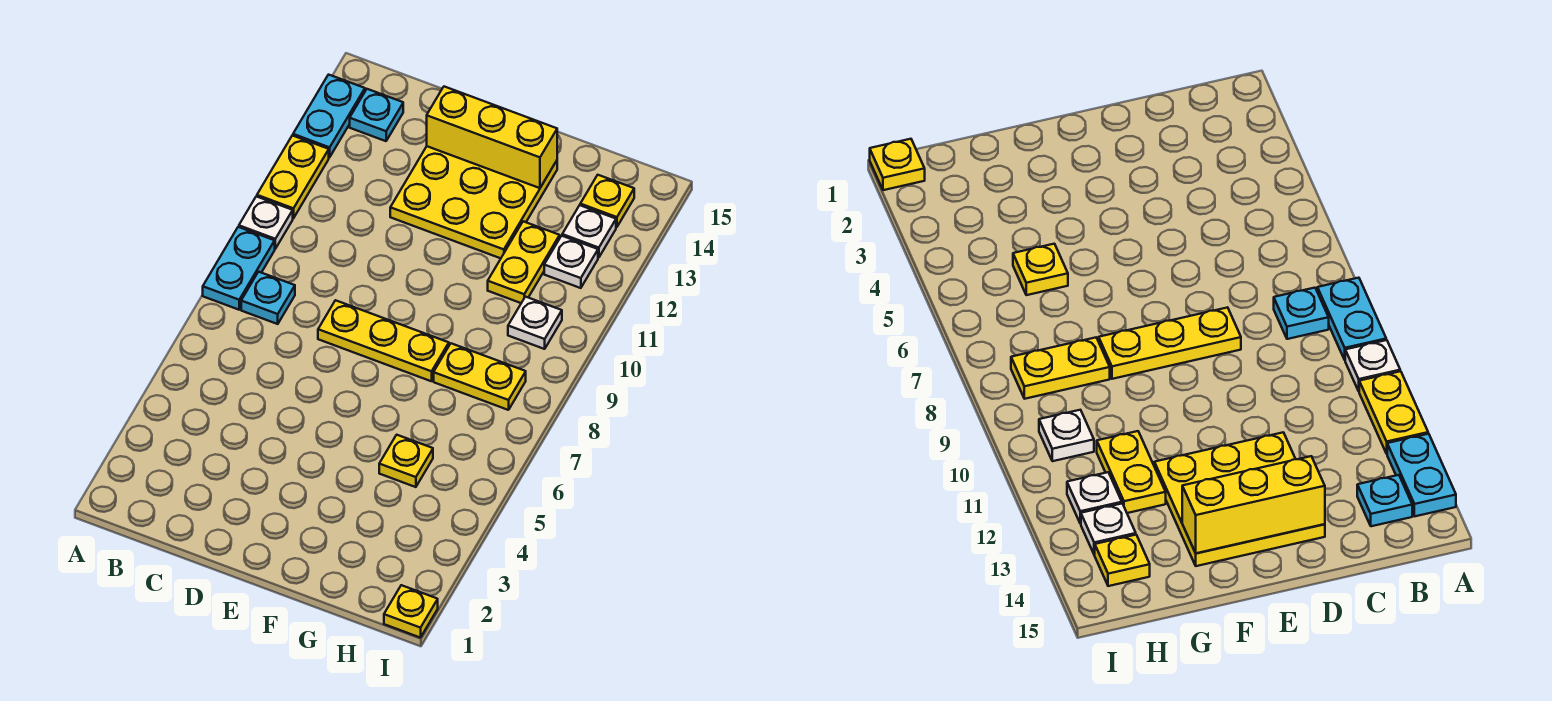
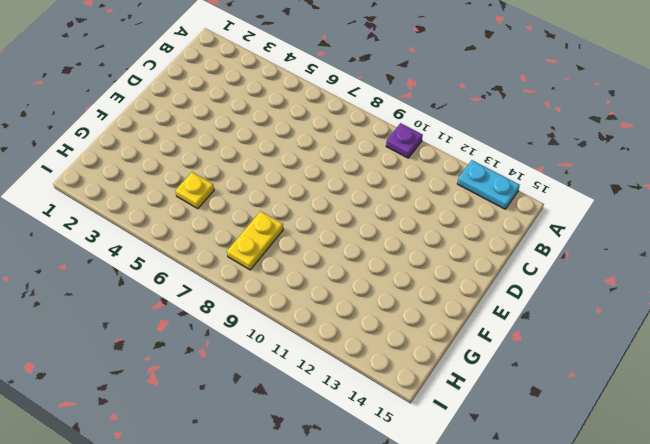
purple 1x1 plate [386,123,423,158] -> white 1x1 plate [239,196,293,249]
none -> cyan 1x2 plate [203,227,275,310]
none -> yellow 1x2 plate [257,135,329,218]
none -> cyan 1x1 plate [241,272,295,324]

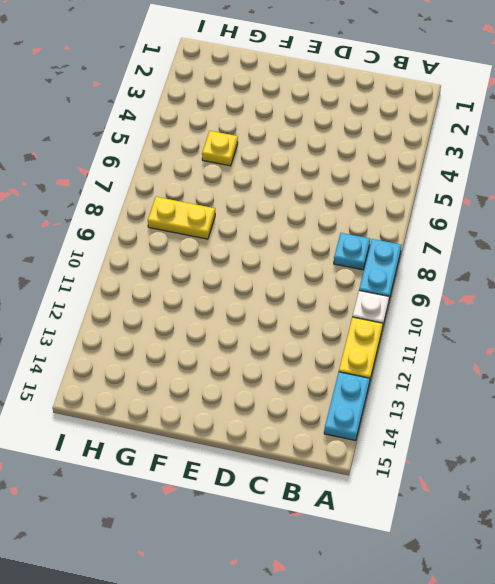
none -> cyan 1x1 plate [350,89,403,141]
none -> yellow 1x3 plate [318,300,449,381]
none -> yellow 3x3 plate [390,146,557,258]

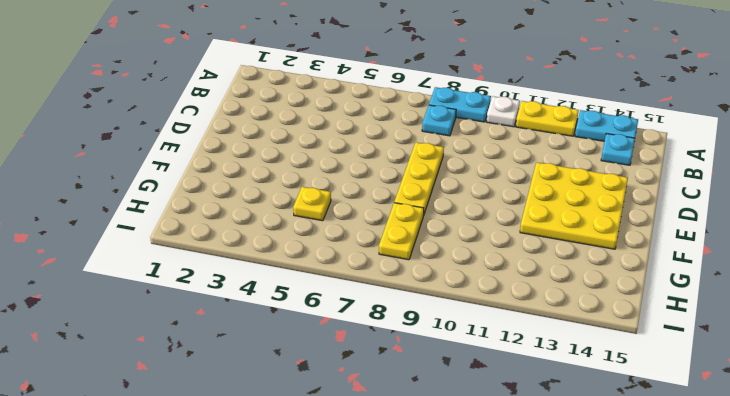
none -> yellow 1x2 plate [488,221,560,303]
none -> white 1x1 plate [508,297,562,349]
none -> white 1x1 plate [544,236,598,288]

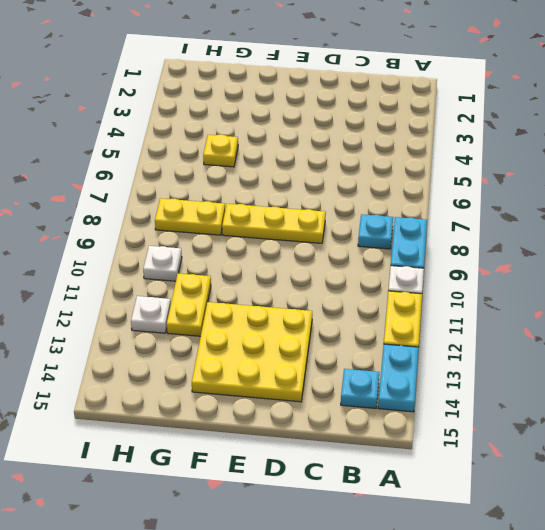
none -> white 1x1 plate [562,205,616,258]
none -> yellow 1x1 plate [580,175,634,227]
none -> yellow 1x1 plate [384,585,438,638]

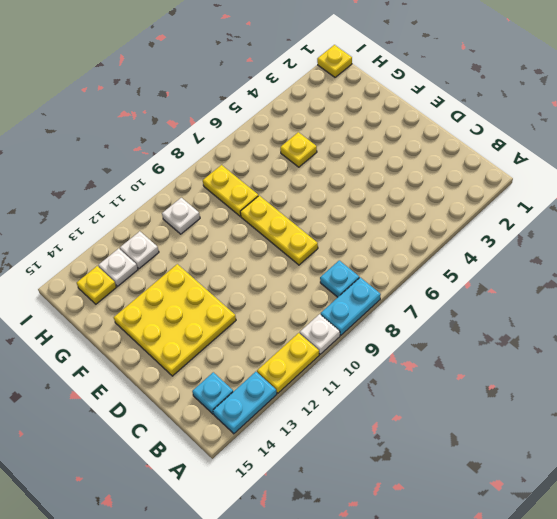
none -> yellow 1x2 plate [488,221,560,303]
none -> yellow 1x3 brick [427,87,557,188]

